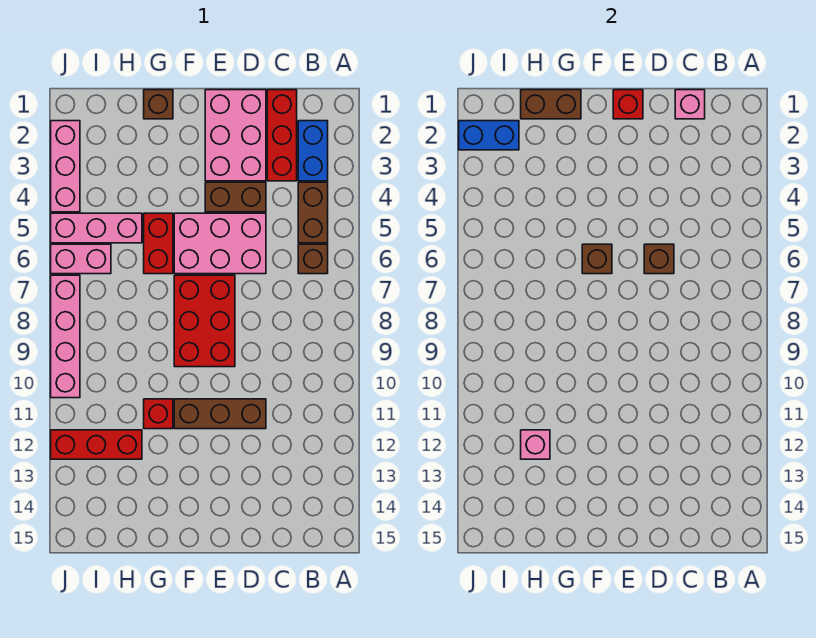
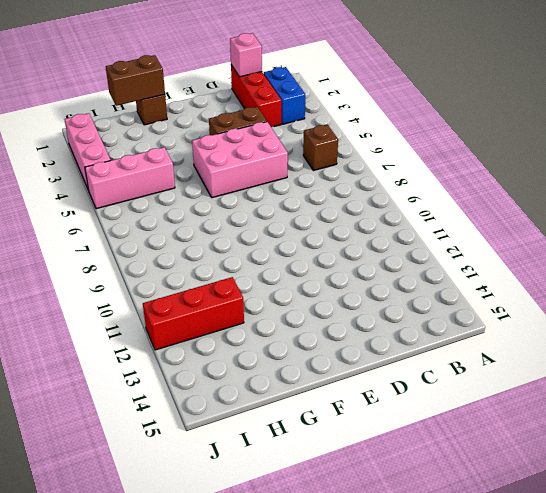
none -> brown 1x2 brick [298,182,328,243]
none -> pink 2x3 brick [205,90,266,181]
none -> brown 1x3 brick [174,399,266,429]

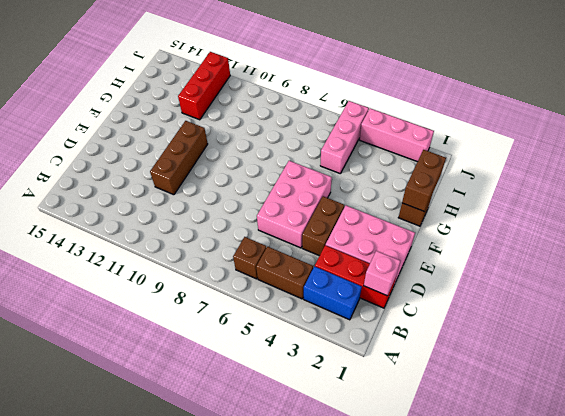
none -> red 2x3 brick [174,275,235,367]
none -> red 1x2 brick [144,213,173,274]
none -> red 1x1 brick [144,399,173,429]

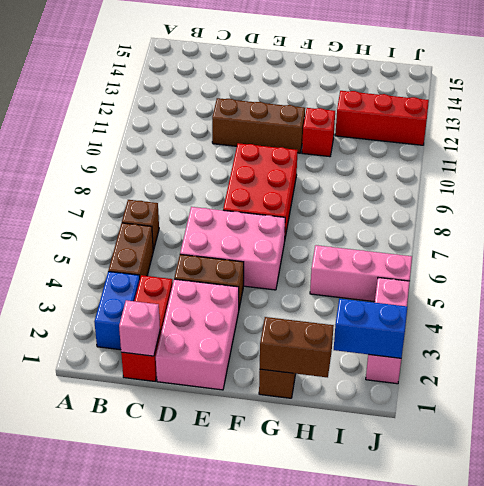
none -> red 1x2 brick [144,213,173,274]
none -> pink 1x2 brick [51,244,111,274]
none -> pink 1x4 brick [51,275,80,398]

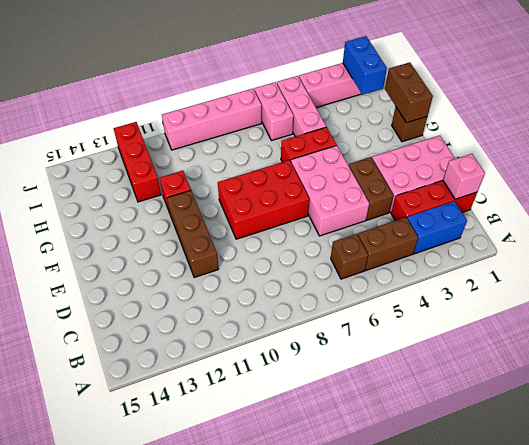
none -> brown 1x1 brick [644,244,674,274]
none -> red 1x1 brick [613,90,643,119]
none -> brown 1x1 brick [582,244,612,274]

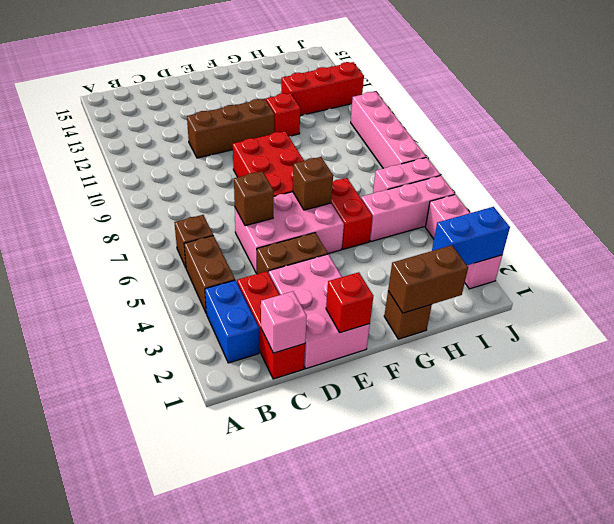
none -> pink 1x1 brick [521,430,550,459]

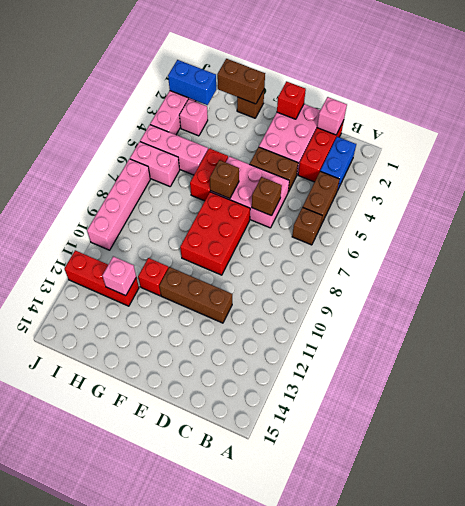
pink 1x1 brick [180,99,208,136] -> none

